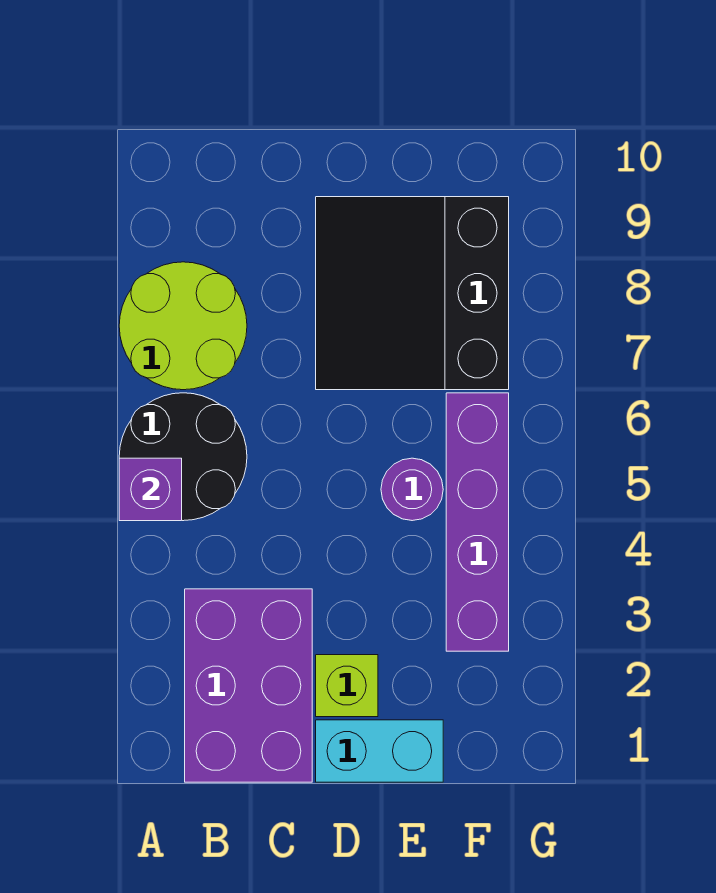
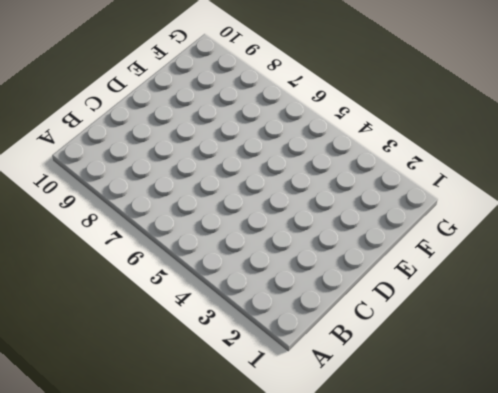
none -> black 2x2 round brick [119,393,247,521]
none -> lime 2x2 round brick [119,262,247,390]

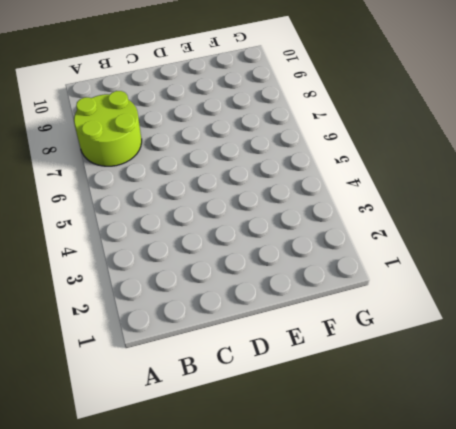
none -> black 2x2 round brick [119,393,247,521]
none -> purple 2x3 brick [185,589,312,782]

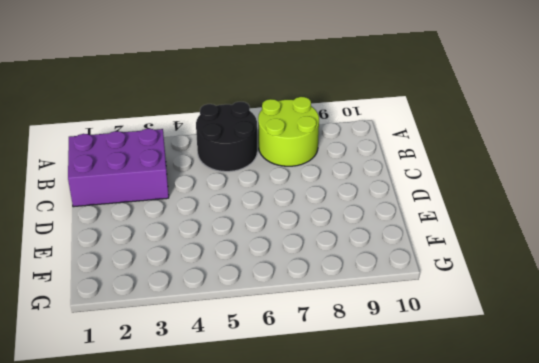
none -> cyan 1x2 brick [316,720,443,782]
none -> lime 1x1 brick [316,655,378,717]

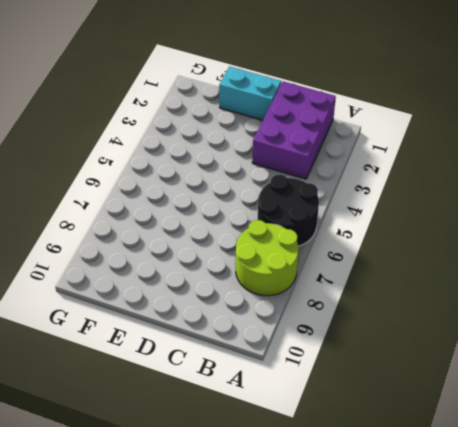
none -> lime 1x1 brick [316,655,378,717]
none -> black 3x3 slope [316,197,509,390]

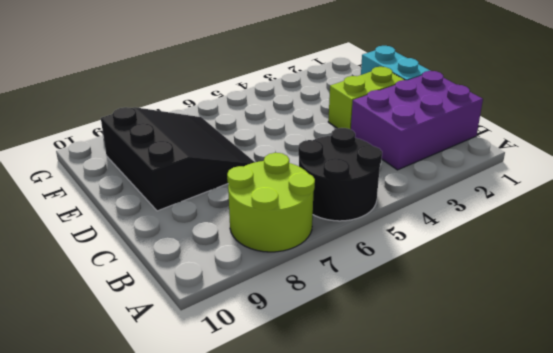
lime 1x2 brick [328,67,404,130] -> lime 1x1 brick [316,655,378,717]
black 3x3 slope [101,107,255,211] -> black 3x3 slope turned to [316,197,509,390]
none -> purple 1x1 round brick [381,458,443,521]
none -> purple 1x4 brick [446,393,509,651]

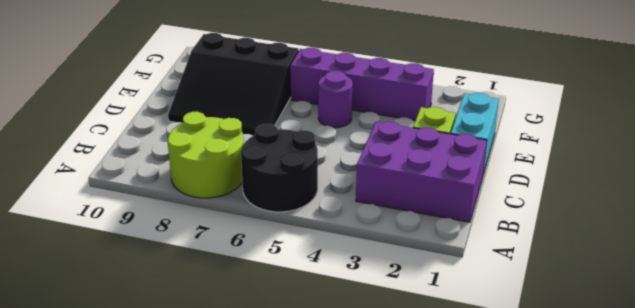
none -> purple 1x1 brick [119,458,182,521]

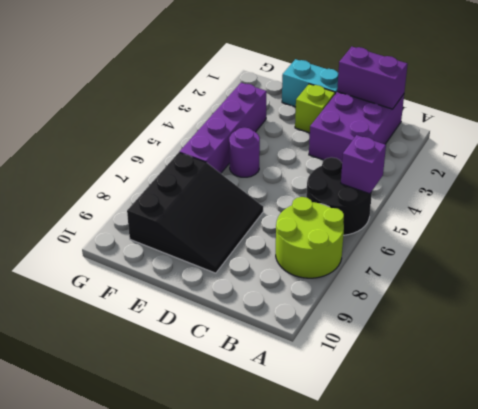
purple 1x2 brick [337,47,408,109] -> none

